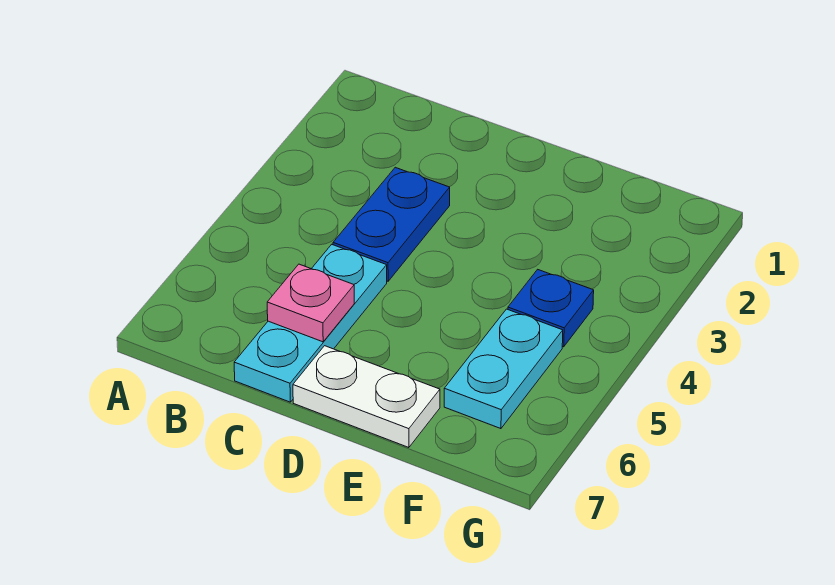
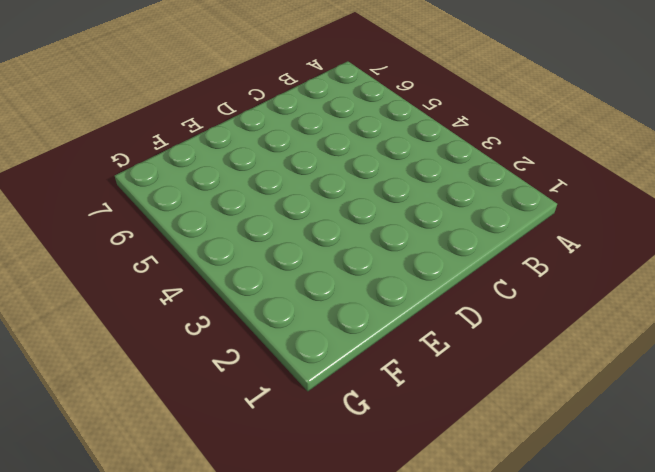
none -> blue 1x2 plate [333,167,450,281]
none -> cyan 1x3 plate [234,244,387,402]

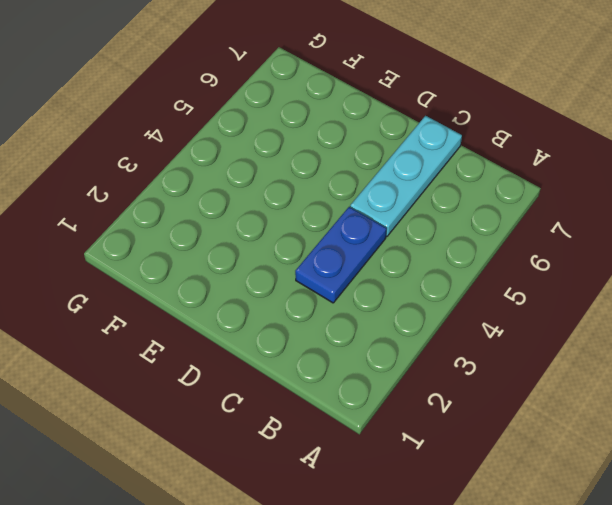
none -> white 1x2 plate [293,346,440,448]
none -> blue 1x1 plate [508,269,594,347]

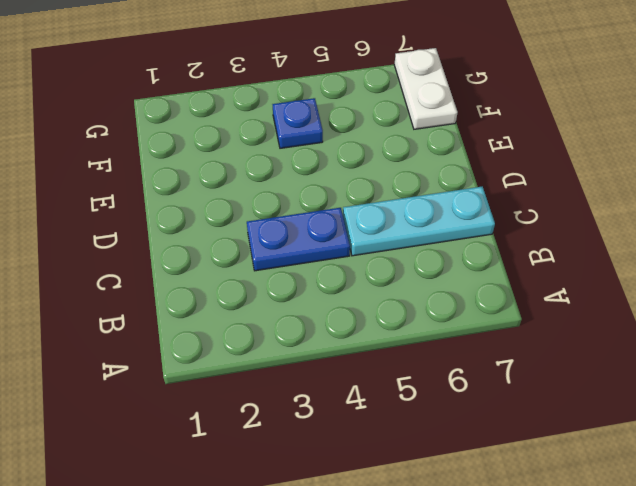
white 1x2 plate [394,48,458,129] -> white 1x2 plate moved to [293,346,440,448]
none -> cyan 1x2 plate [444,309,563,429]
none -> pink 1x1 plate [267,264,354,342]

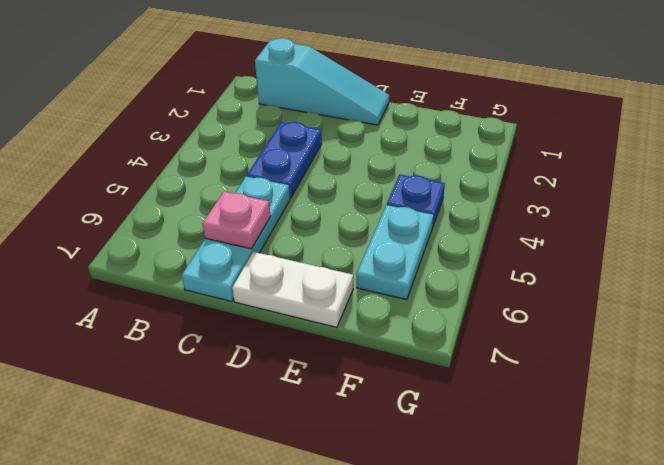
cyan 1x3 slope [255,38,389,125] -> none

